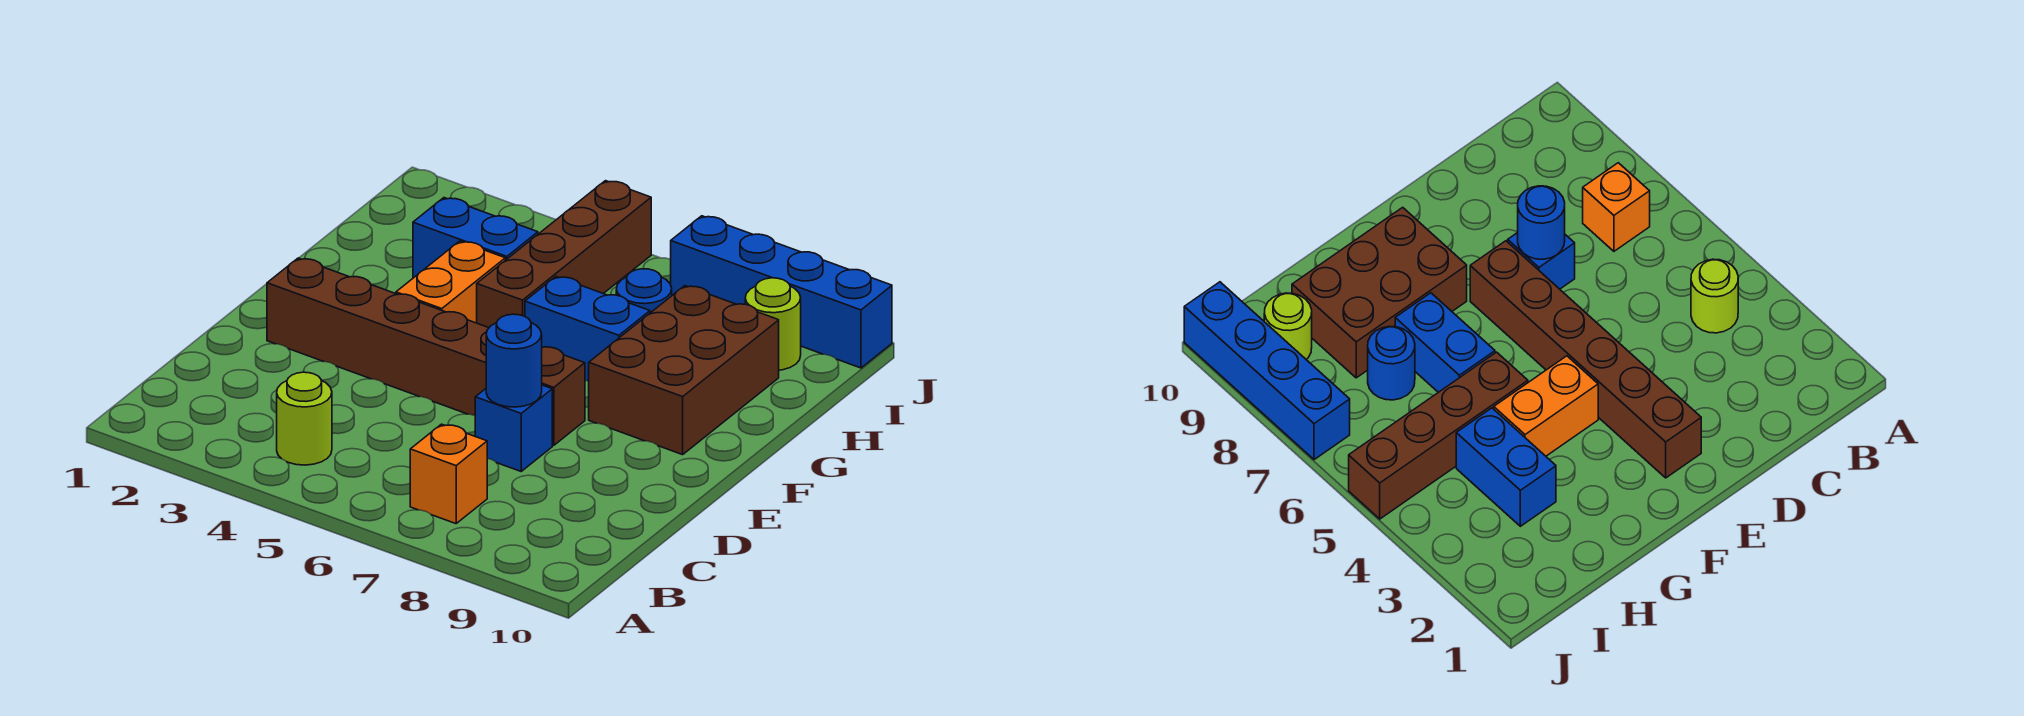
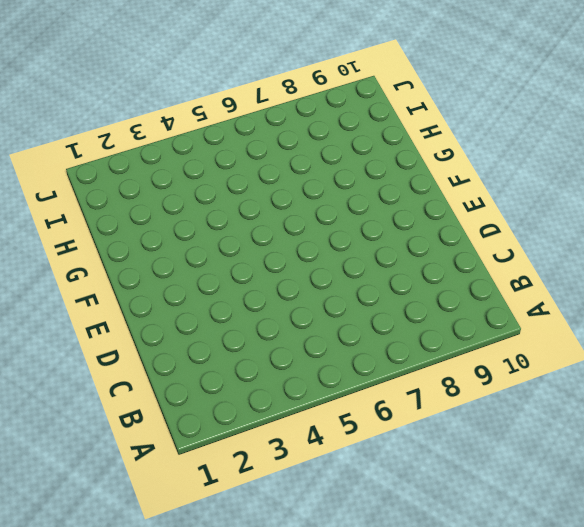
none -> lime 1x1 round brick [277,372,332,465]
none -> orange 1x1 brick [410,424,487,524]
none -> blue 1x1 brick [475,385,552,471]

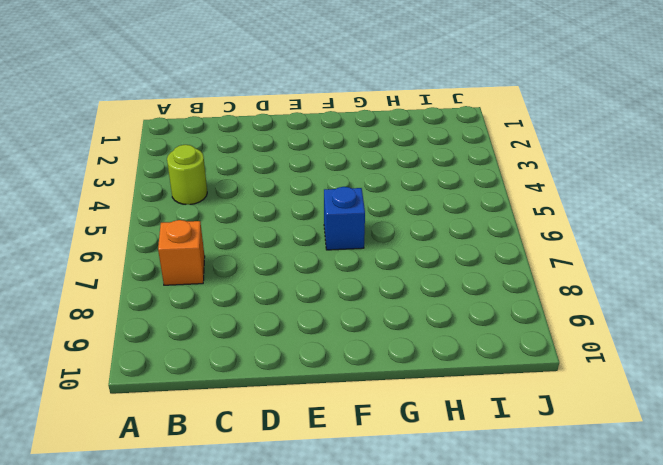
blue 1x1 brick [324,187,365,250] -> blue 1x1 brick moved to [475,385,552,471]
none -> brown 1x6 brick [267,258,585,446]
none -> orange 1x2 brick [396,241,505,323]
none -> brown 2x3 brick [589,286,779,455]

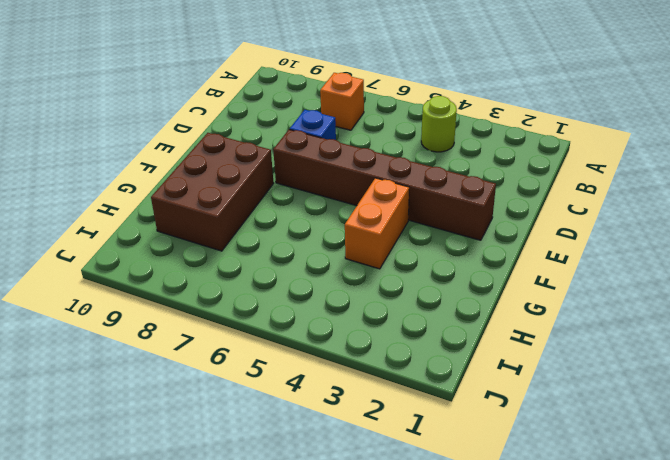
none -> brown 1x4 brick [477,181,651,328]
none -> blue 1x2 brick [525,276,650,381]
none -> blue 1x2 brick [413,198,538,278]

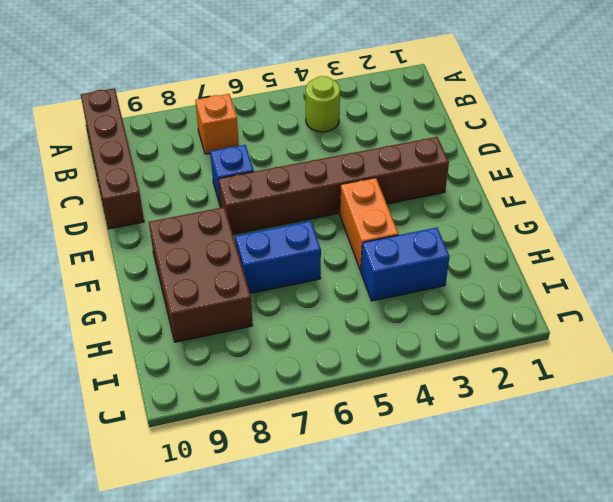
brown 1x4 brick [81,88,144,229] -> brown 1x4 brick moved to [477,181,651,328]
none -> blue 1x1 round brick [616,269,672,313]
none -> lime 1x1 round brick [745,278,801,370]
none -> blue 1x4 brick [671,216,892,368]

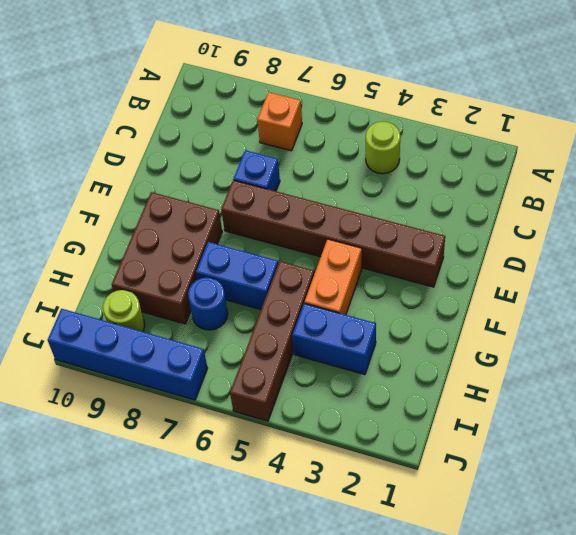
none -> blue 1x1 round brick [486,314,542,407]

